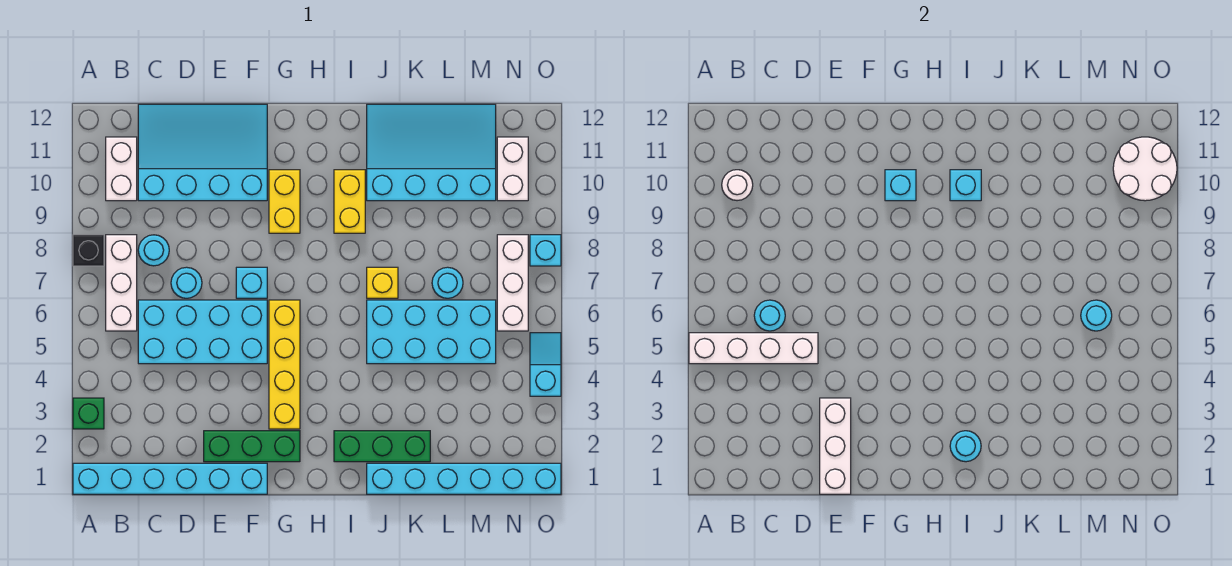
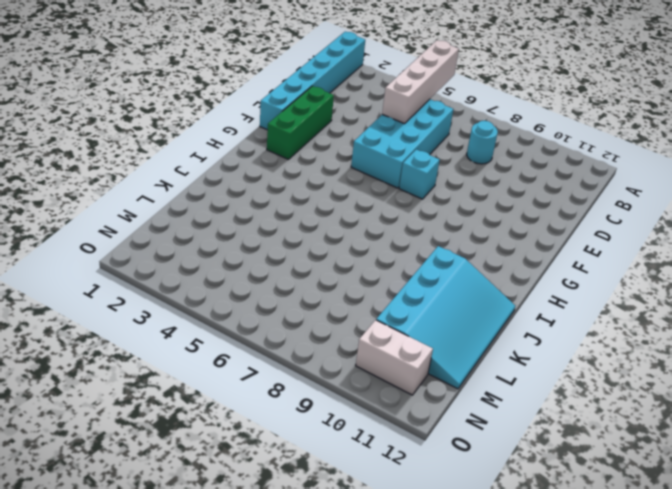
none -> green 1x1 brick [73,398,104,429]
none -> black 1x1 brick [73,235,104,266]
none -> white 1x3 brick [106,235,137,331]
none -> white 1x2 brick [106,137,137,201]

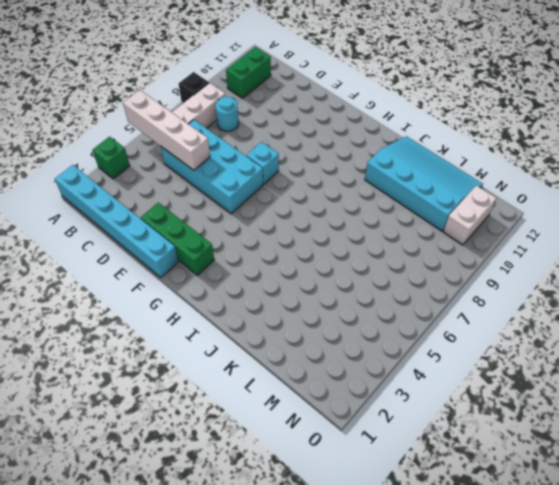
green 1x2 brick [226,47,271,98] -> white 1x2 brick [106,137,137,201]
none -> cyan 3x4 slope [138,104,267,201]
none -> cyan 1x1 round brick [171,267,202,298]
none -> yellow 1x4 brick [269,300,300,429]
none -> yellow 1x2 brick [269,170,300,233]

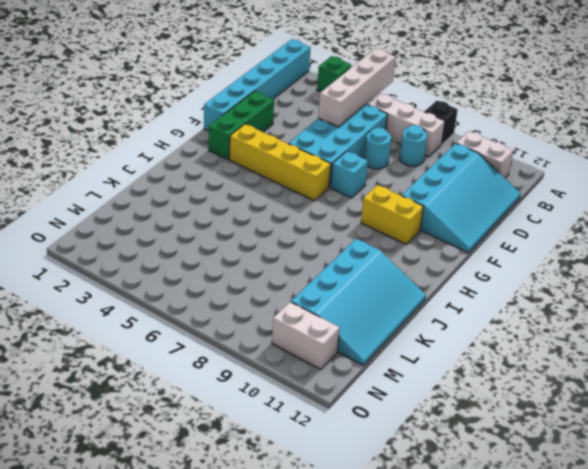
none -> green 1x3 brick [334,431,430,462]
none -> yellow 1x2 brick [334,170,365,233]
none -> cyan 1x6 brick [367,463,561,494]
none -> cyan 2x4 brick [367,300,496,364]

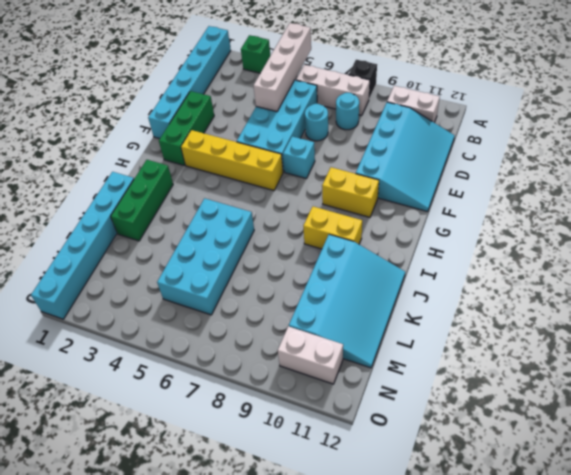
none -> yellow 1x1 brick [367,267,398,298]
none -> cyan 1x1 round brick [432,267,463,298]
none -> white 1x3 brick [497,235,528,331]
none -> cyan 1x2 slope [530,333,561,396]

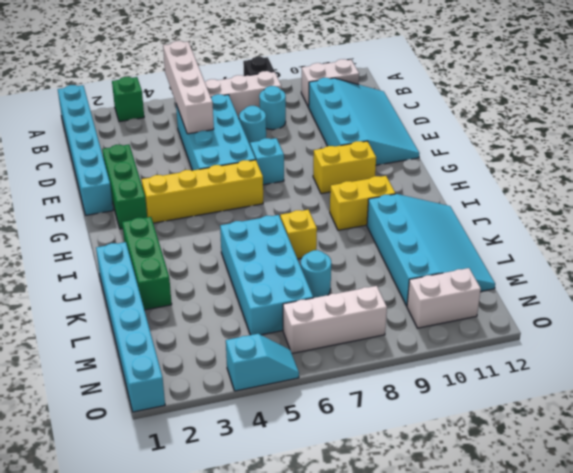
none -> cyan 1x1 brick [530,235,561,266]
none -> white 1x1 round brick [722,170,753,201]
none -> cyan 1x1 round brick [754,300,785,331]
none -> white 1x3 brick [820,398,851,494]

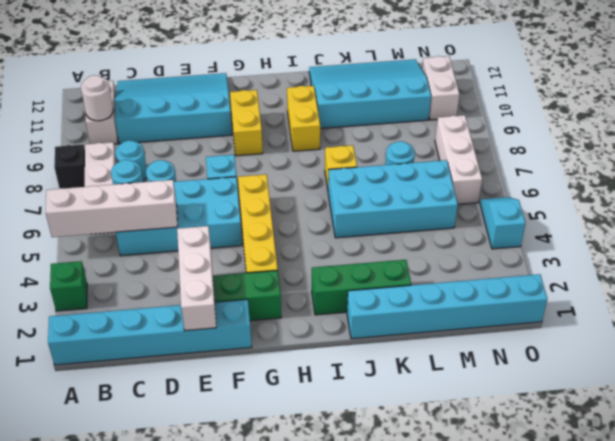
none -> cyan 1x1 brick [530,235,561,266]
none -> cyan 1x1 brick [885,170,916,201]
none -> cyan 1x1 round brick [950,431,981,462]
none -> cyan 1x1 brick [950,170,981,201]

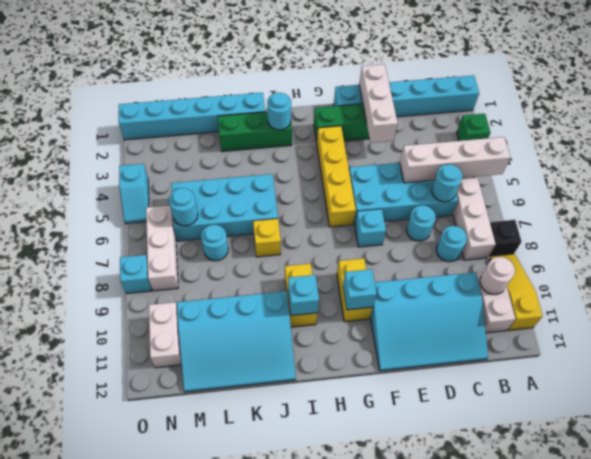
yellow 1x3 slope [490,254,543,331] -> none
none -> white 2x2 round brick [1113,137,1177,201]

